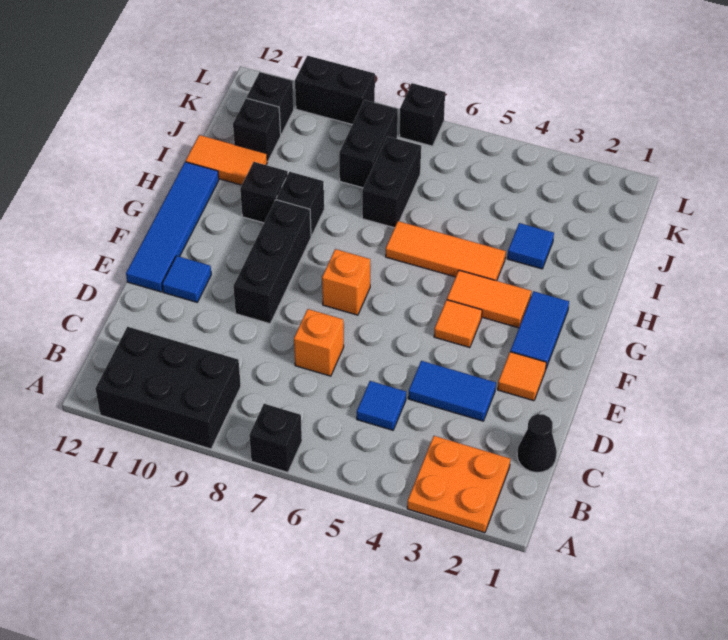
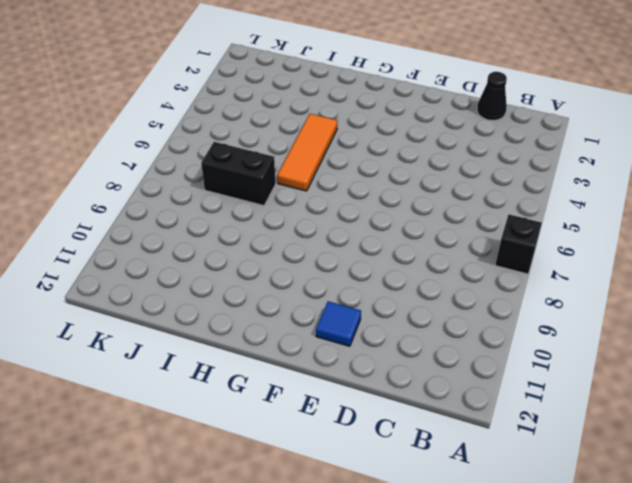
none -> orange 2x2 plate [407,436,510,533]
none -> black 2x3 brick [95,327,241,449]
none -> blue 1x1 tile [357,381,406,430]

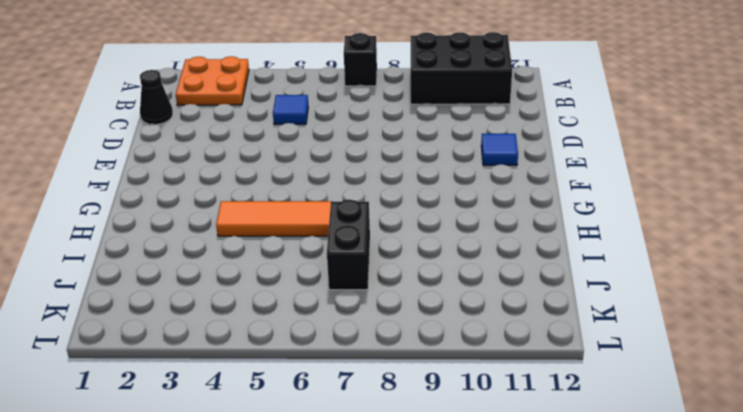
none -> blue 1x2 tile [408,361,496,421]
none -> orange 1x1 brick [294,309,344,376]
none -> orange 1x1 tile [498,352,546,401]

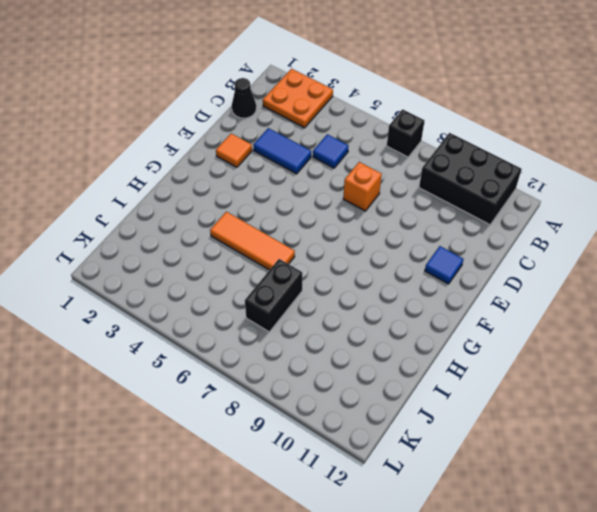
none -> black 1x3 brick [233,200,311,324]
none -> blue 1x4 tile [126,162,219,292]
none -> blue 1x2 tile [510,291,569,368]

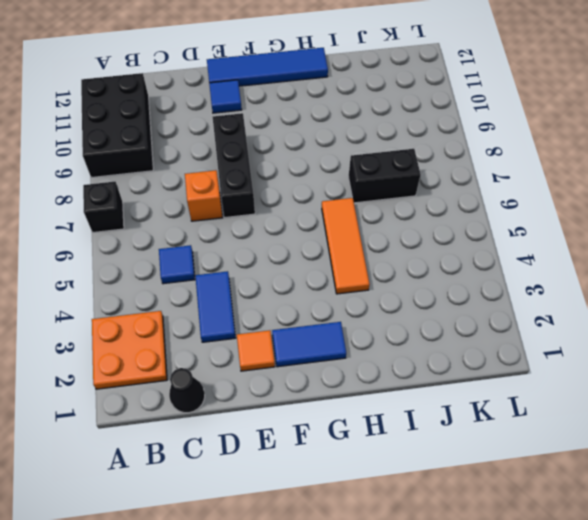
black 1x3 brick [213,113,255,218] -> black 1x3 brick turned to [233,200,311,324]
none -> orange 1x1 tile [434,300,482,348]
none -> orange 1x1 brick [322,249,370,315]
none -> orange 1x2 tile [447,270,531,328]

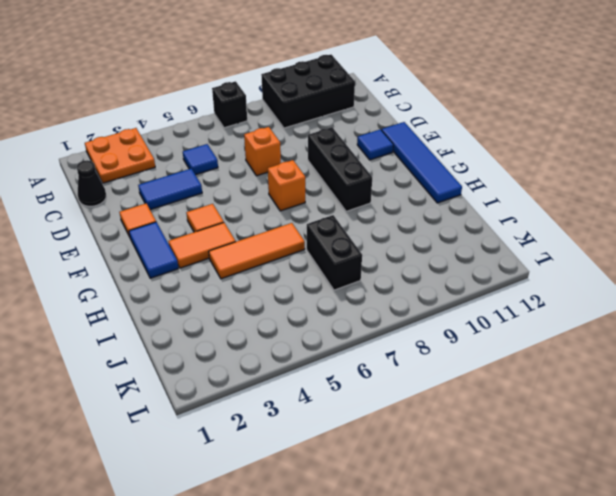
none -> black 1x1 brick [276,172,324,236]
none -> black 1x1 brick [240,162,288,223]
none -> blue 1x1 tile [507,223,554,269]

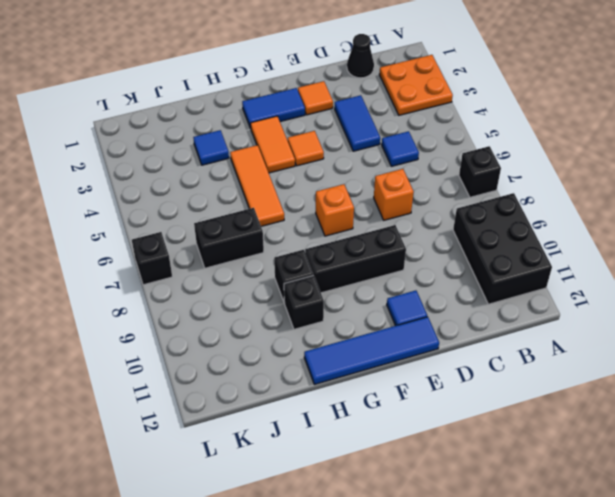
none -> orange 1x2 tile [186,135,267,185]
none -> black 1x2 brick [339,100,398,188]
none -> black 1x1 brick [233,98,281,162]

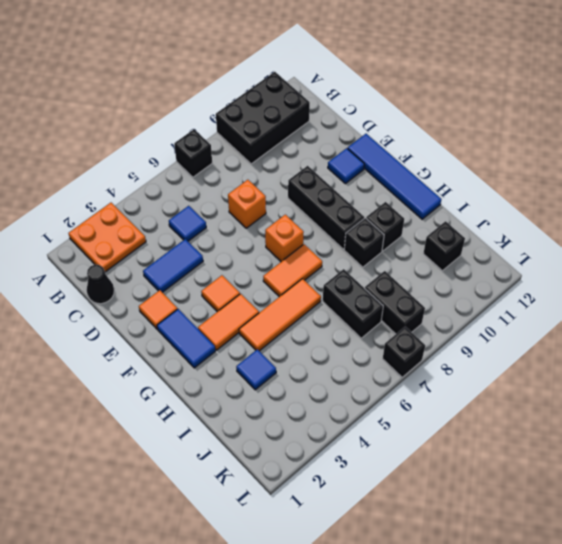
orange 1x2 tile [263,244,322,297] -> orange 1x2 tile moved to [186,135,267,185]
none -> black 1x1 brick [247,72,294,134]
none -> black 1x2 brick [295,56,375,124]

